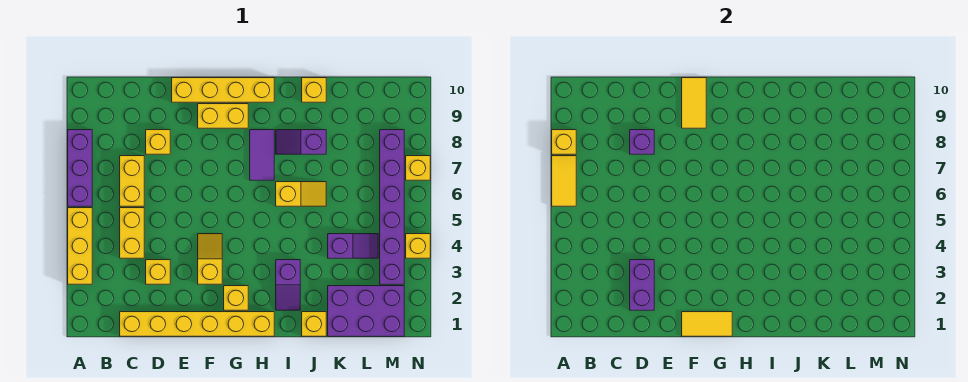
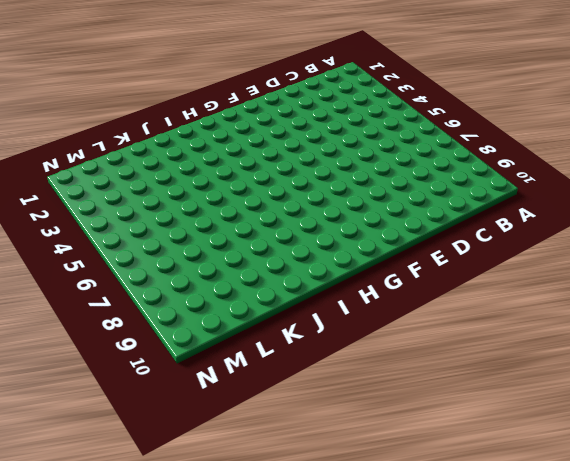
none -> yellow 1x3 brick [68,208,92,284]
none -> purple 1x3 brick [68,130,92,206]
none -> yellow 1x6 brick [120,312,274,336]

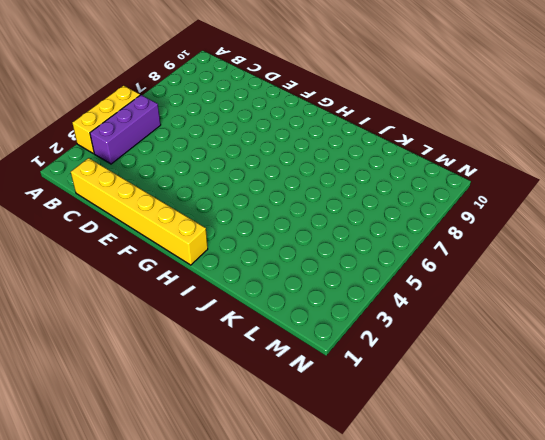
purple 1x3 brick [90,95,161,164] -> purple 1x3 brick moved to [68,130,92,206]
none -> yellow 1x2 brick [120,208,144,258]
none -> yellow 1x2 brick [120,156,144,206]
none -> yellow 1x1 brick [146,260,170,284]

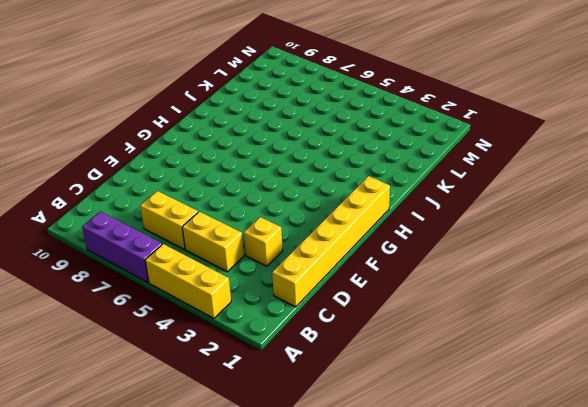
none -> yellow 1x1 brick [146,130,170,154]
none -> yellow 1x4 brick [172,78,274,102]
none -> yellow 1x2 slope [198,234,222,284]

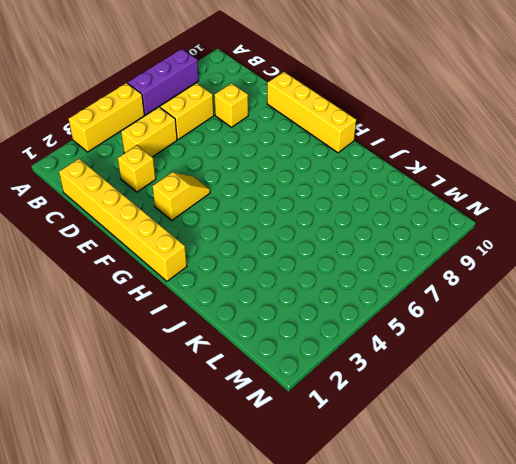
none -> yellow 1x2 brick [198,104,248,128]
none -> yellow 1x1 brick [224,286,248,310]
none -> purple 1x2 tile [250,130,274,180]

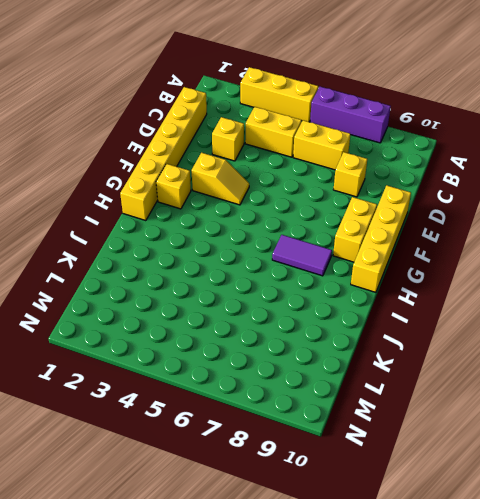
none -> purple 1x2 slope [276,260,300,310]
none -> yellow 1x2 slope [276,182,326,206]
none -> purple 1x2 slope [276,130,326,154]

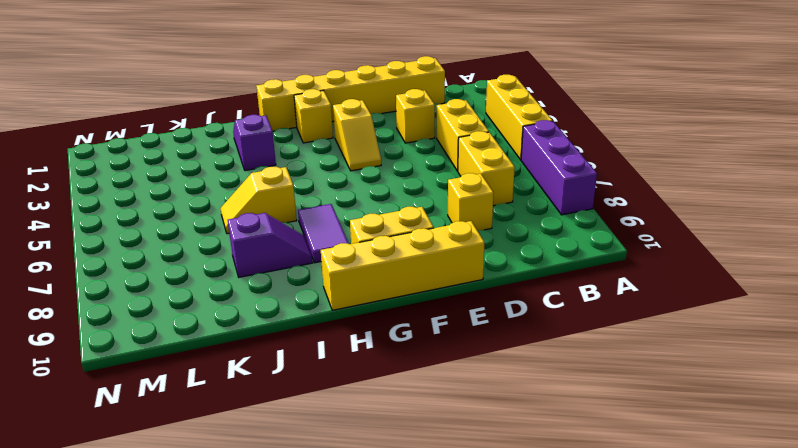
none -> yellow 1x1 brick [302,312,326,336]
none -> yellow 1x1 brick [302,78,326,102]
none -> purple 2x3 brick [328,286,404,336]

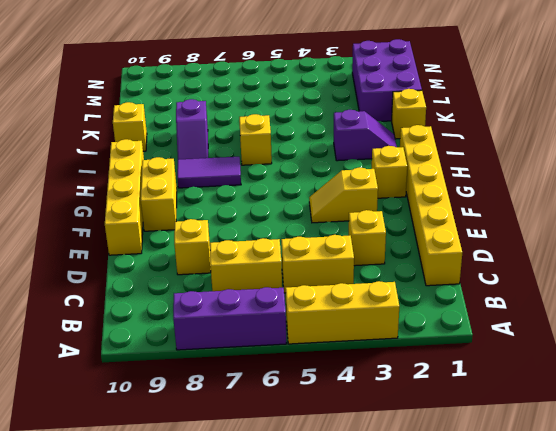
none -> purple 1x2 slope [328,234,378,258]
none -> purple 1x6 brick [380,130,404,284]
none -> yellow 1x1 brick [406,234,430,258]

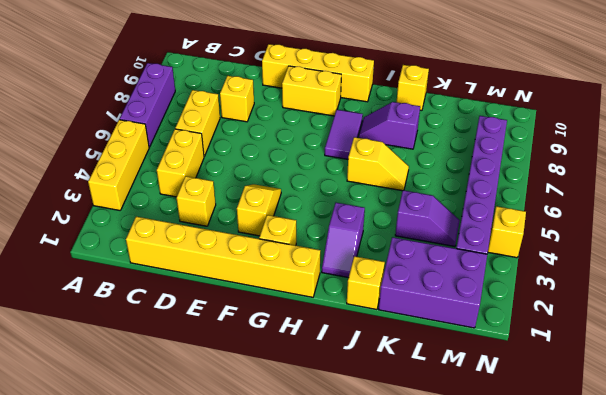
none -> yellow 1x1 brick [406,156,430,180]
none -> yellow 1x2 tile [552,156,576,206]
none -> yellow 1x1 brick [552,130,576,154]

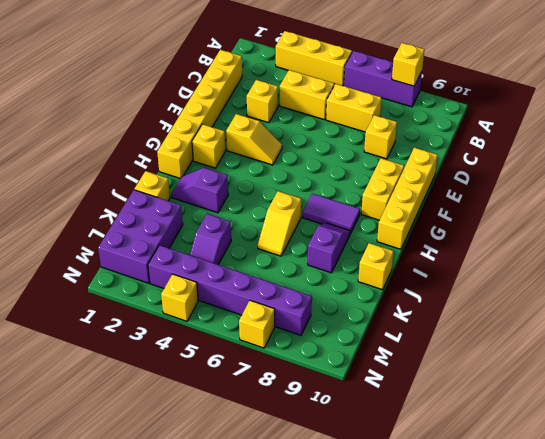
none -> yellow 1x2 tile [552,156,576,206]
none -> purple 1x2 brick [630,260,654,310]
none -> purple 1x1 brick [630,130,654,154]

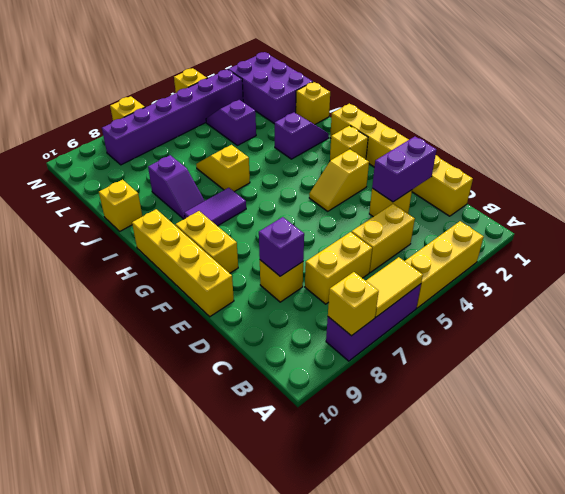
none -> yellow 1x2 tile [682,312,732,336]
none -> yellow 1x2 tile [682,78,706,128]

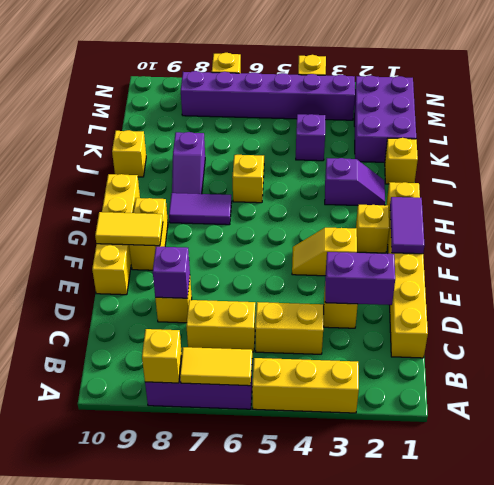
purple 1x2 tile [390,197,424,254] -> yellow 1x2 tile [682,312,732,336]

